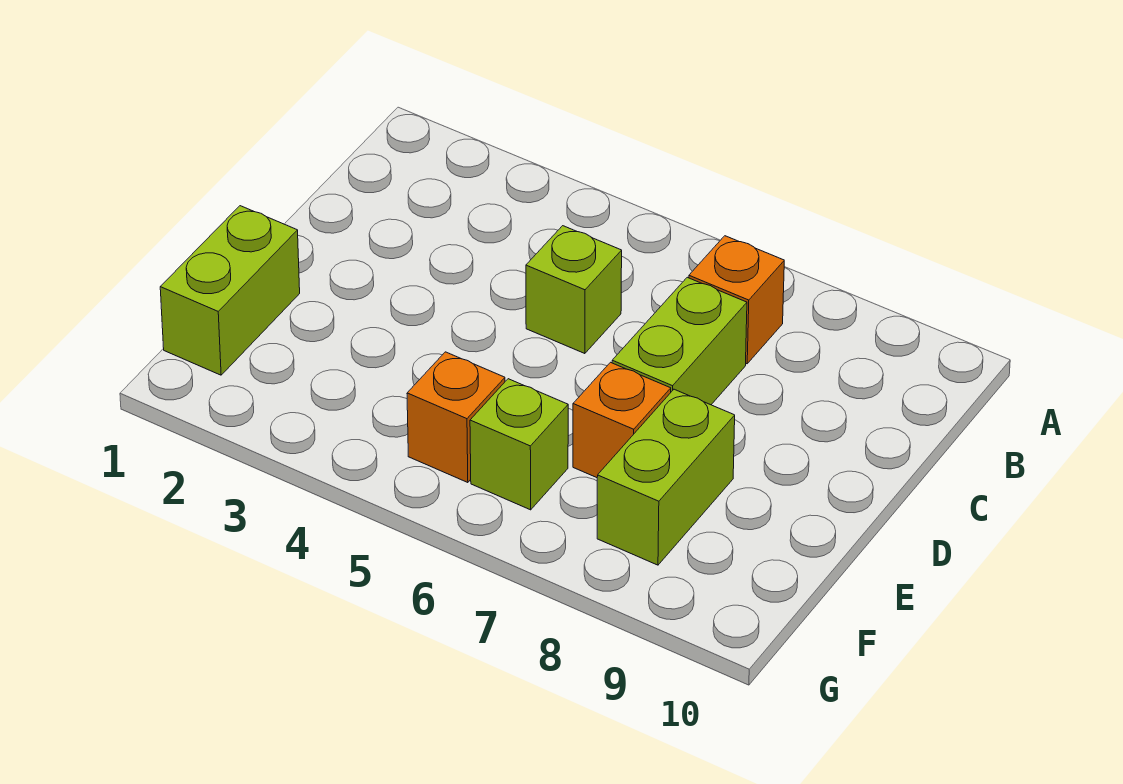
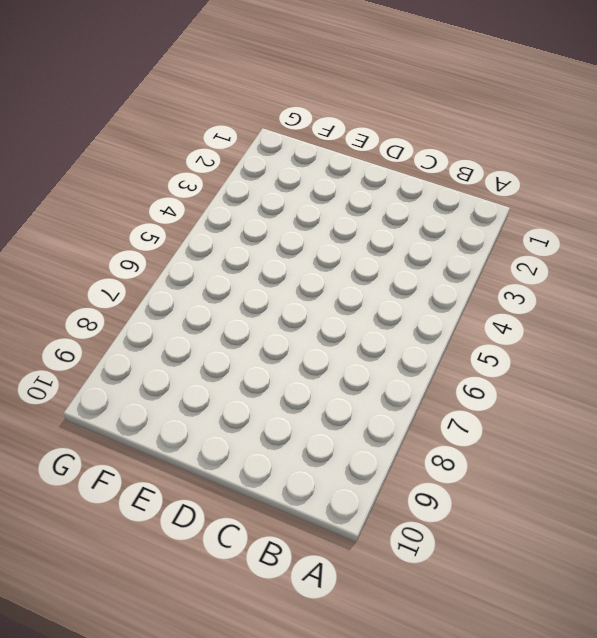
none -> orange 1x1 brick [689,236,784,364]
none -> lime 1x1 brick [526,226,622,354]

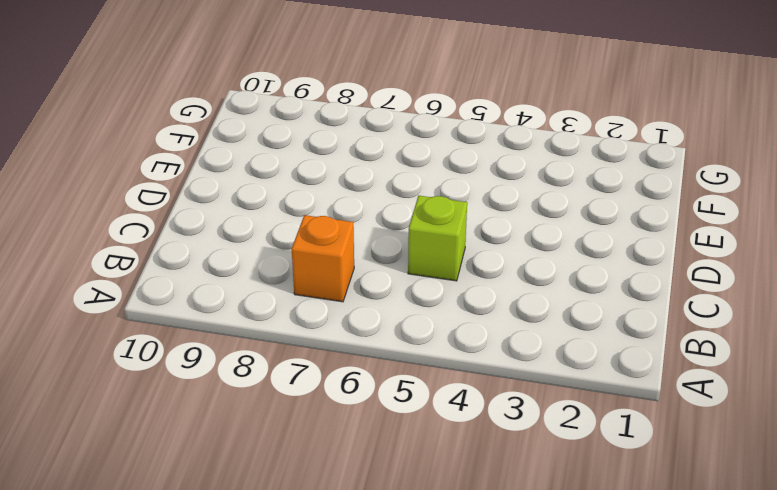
none -> lime 1x2 brick [612,277,747,405]
none -> lime 1x2 brick [160,206,300,375]

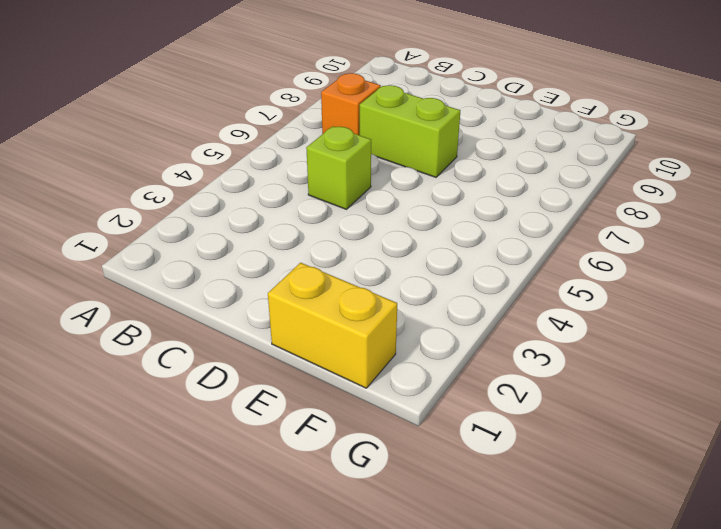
yellow 1x2 brick [268,263,397,388] -> lime 1x2 brick [160,206,300,375]
none -> orange 1x1 brick [573,362,671,478]
none -> lime 1x2 brick [597,389,735,565]

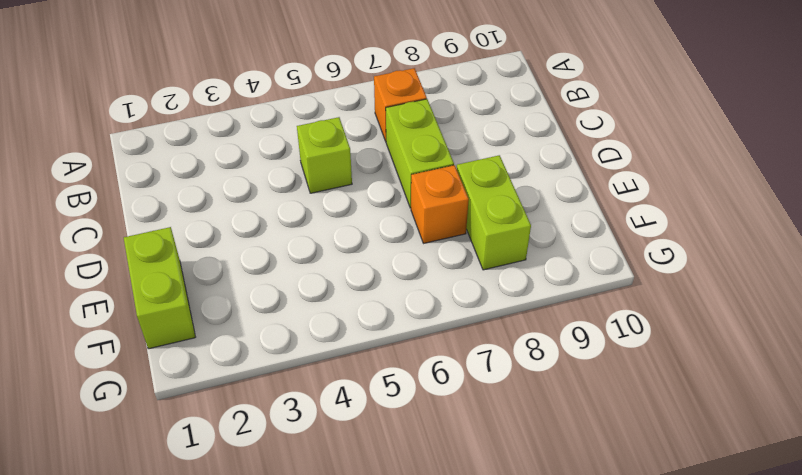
none -> orange 1x1 brick [407,352,505,483]
none -> lime 1x1 brick [470,379,568,510]

